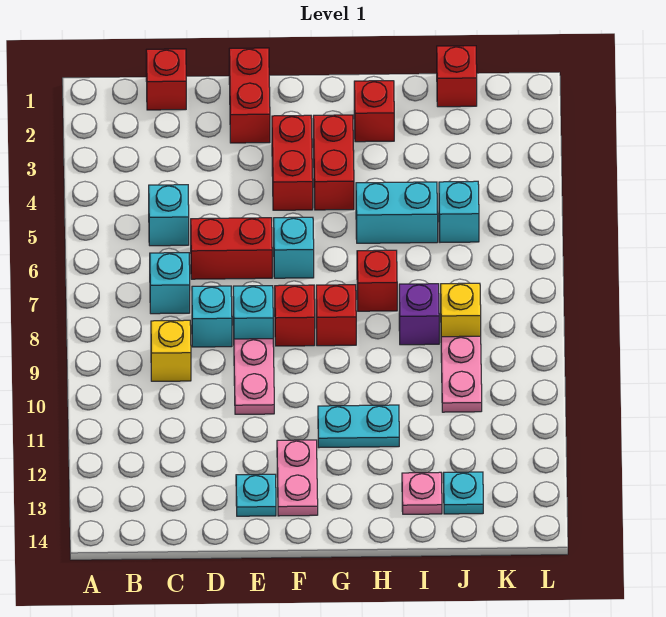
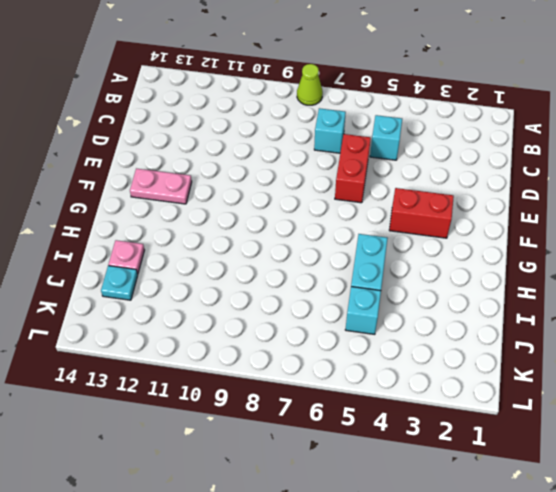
lime 1x1 cone [297,64,323,105] -> none
none -> red 1x1 brick [146,49,186,110]
none -> yellow 1x1 brick [151,320,191,381]
none -> cyan 1x1 brick [192,286,232,347]

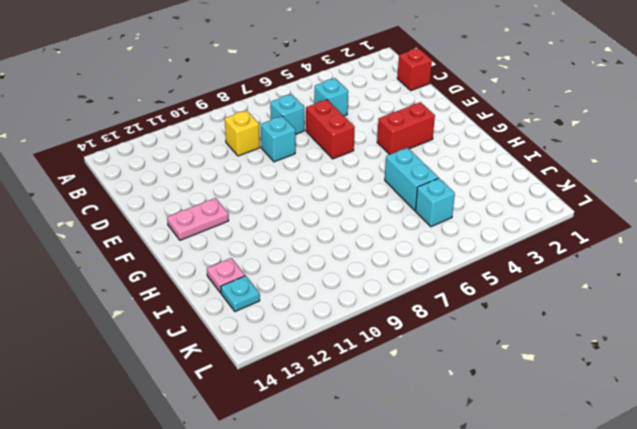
none -> red 1x2 brick [229,48,270,143]
none -> cyan 1x1 brick [233,286,273,339]
none -> pink 1x2 plate [234,339,274,414]

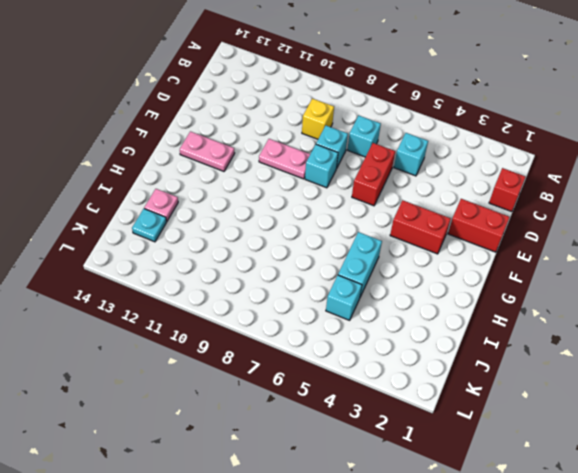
none -> cyan 1x1 plate [236,474,276,516]
none -> cyan 1x1 brick [274,217,314,278]
none -> red 1x1 brick [275,285,315,346]

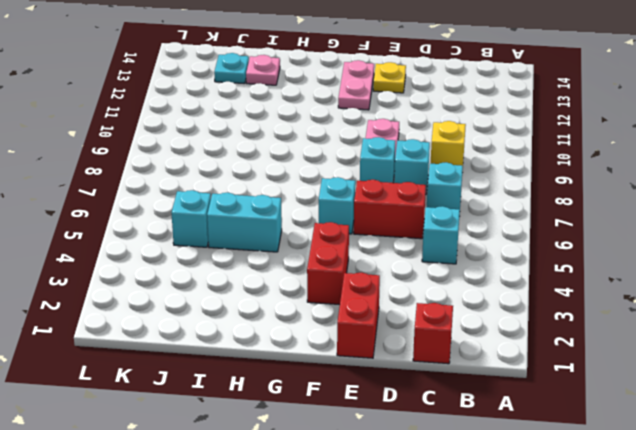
yellow 1x1 plate [373,62,406,93] -> cyan 1x1 plate [236,474,276,516]
none -> red 1x1 brick [275,285,315,346]
none -> red 1x2 brick [313,115,354,210]
none -> red 1x1 brick [316,285,356,346]

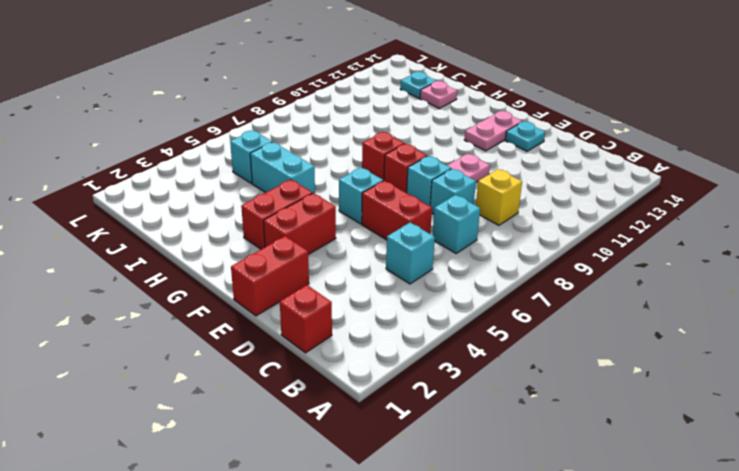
none -> cyan 1x2 plate [318,405,399,448]
none -> red 1x1 brick [354,81,394,142]
none -> red 1x1 brick [357,250,397,311]

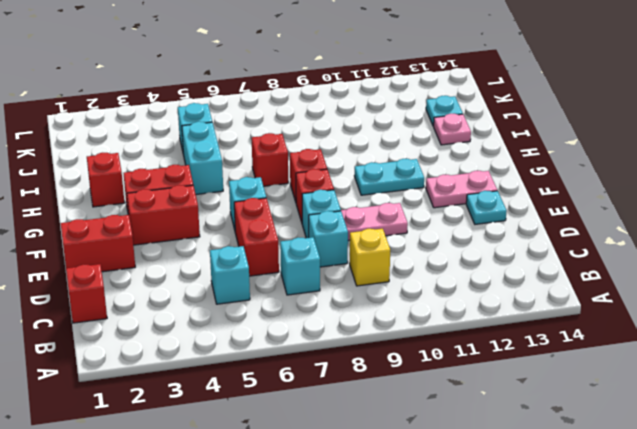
cyan 1x2 plate [354,159,424,195] -> cyan 1x2 plate turned to [318,405,399,448]
none -> purple 1x1 brick [399,284,439,345]
none -> red 1x1 brick [437,46,477,107]
none -> yellow 1x1 brick [441,283,481,337]

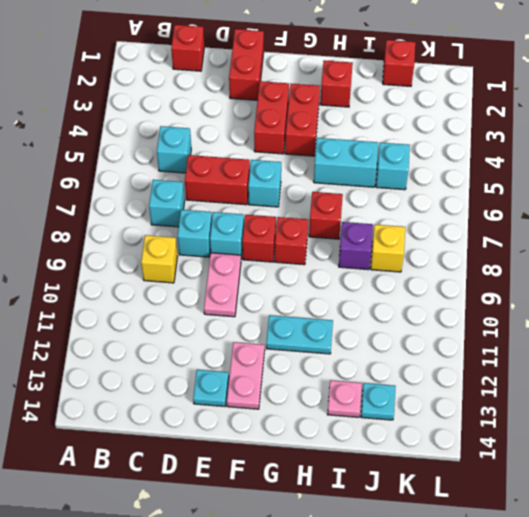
none -> pink 1x2 plate [441,336,482,412]

